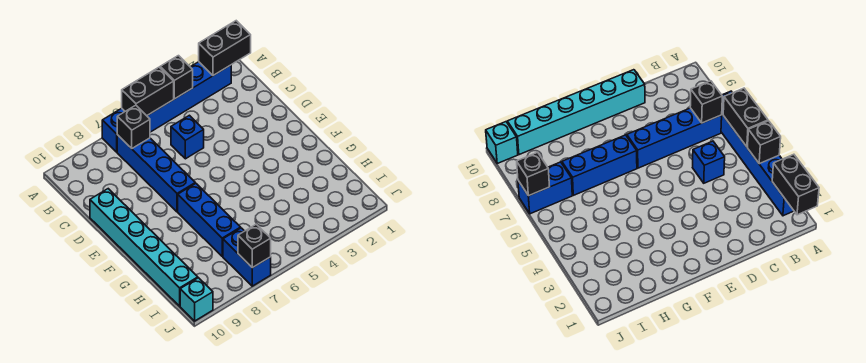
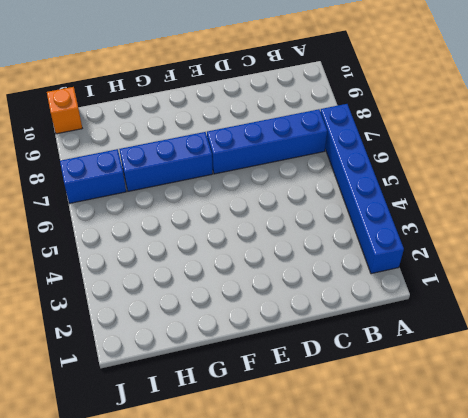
orange 1x1 brick [47,87,82,134] -> cyan 1x1 brick [180,278,213,321]
none -> blue 1x1 brick [171,115,204,159]
none -> cyan 1x6 brick [90,189,198,306]
none -> black 1x2 brick [199,21,251,75]

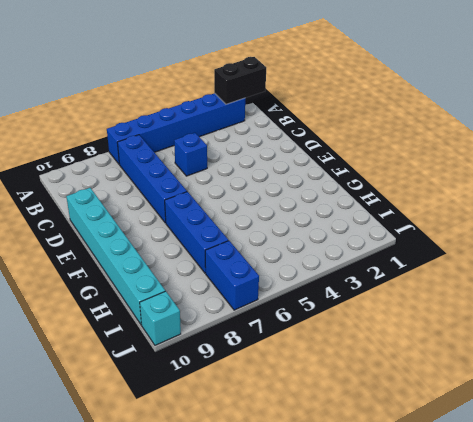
none -> black 1x1 brick [160,56,193,99]
none -> black 1x2 brick [122,67,174,116]
none -> black 1x1 brick [117,105,150,148]

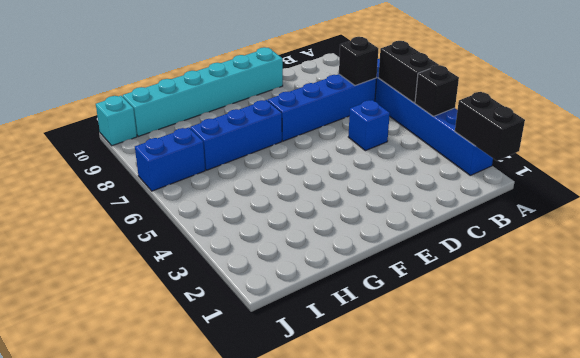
none -> black 1x1 brick [238,224,271,268]

